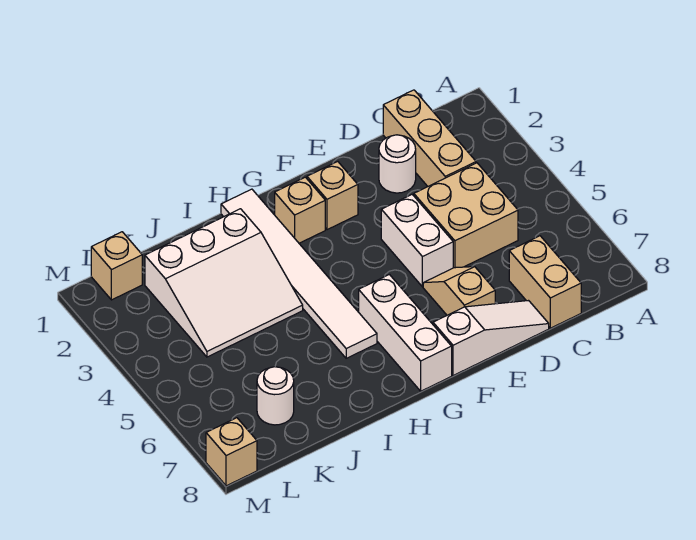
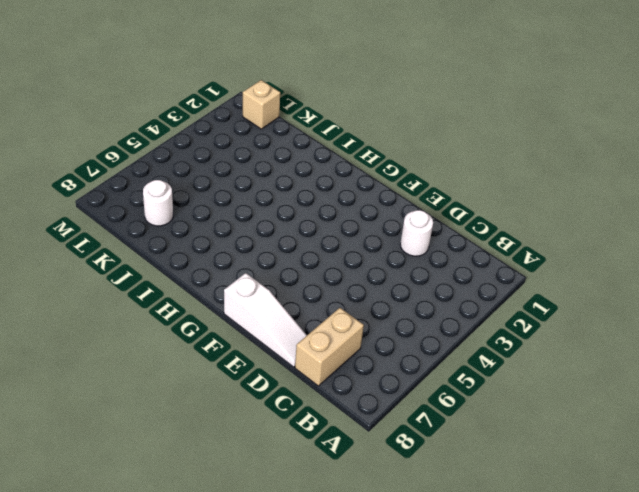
none -> tan 1x3 brick [383,90,476,186]
none -> tan 2x2 brick [414,163,518,268]
none -> white 1x2 brick [381,195,453,287]

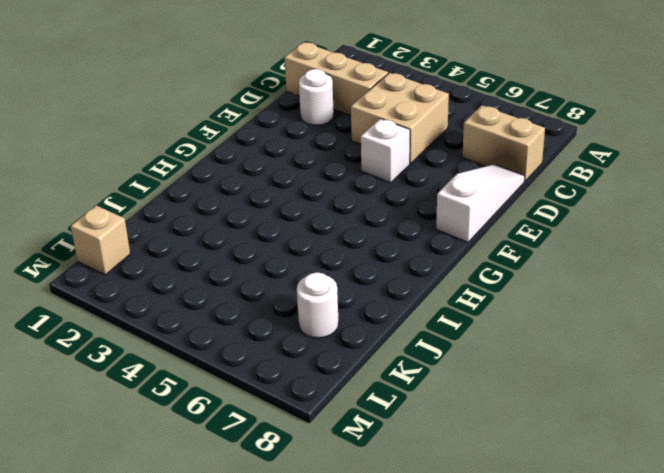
white 1x1 brick [361,119,410,183] -> white 1x2 brick [381,195,453,287]
none -> tan 1x2 slope [423,267,495,315]
none -> tan 1x1 brick [307,162,358,230]
none -> tan 1x1 brick [275,177,325,243]

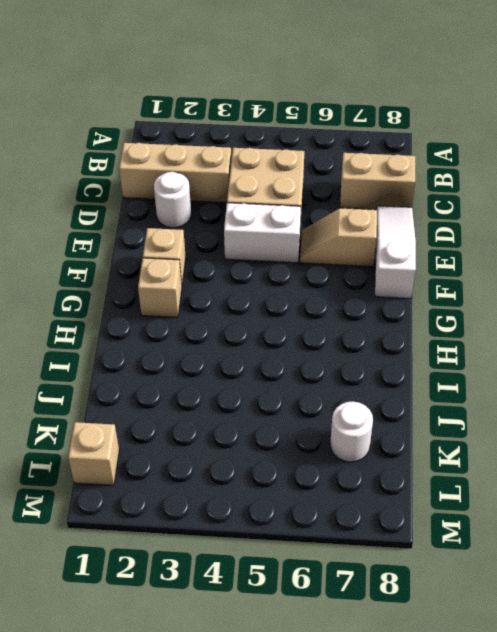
none -> white 1x3 brick [359,275,452,391]
none -> white 1x6 tile [221,189,377,358]
none -> white 3x3 slope [145,209,303,357]

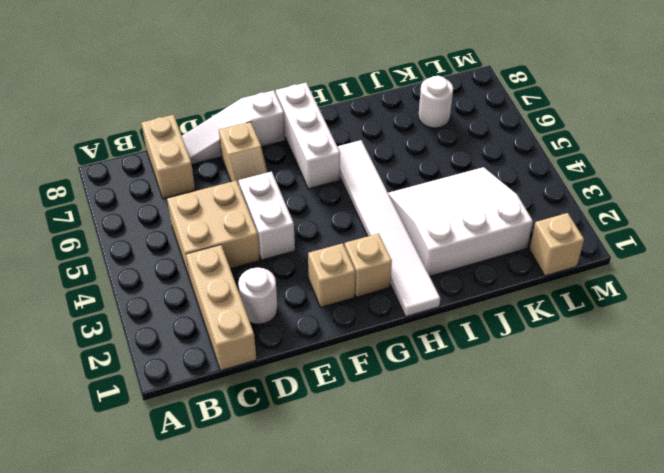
none -> tan 1x1 brick [206,418,257,486]

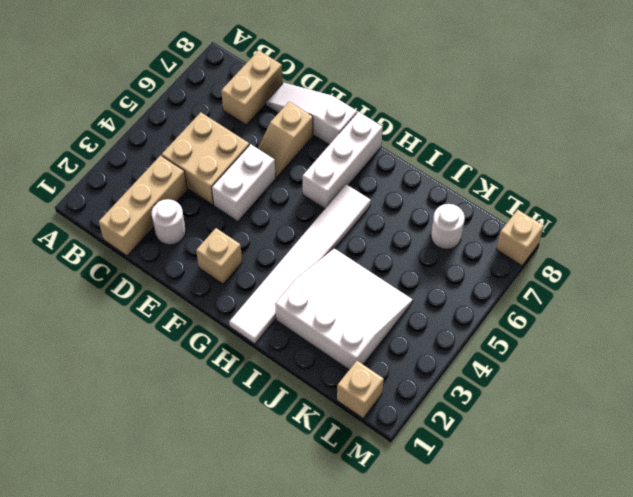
none -> tan 1x1 brick [275,177,325,243]

